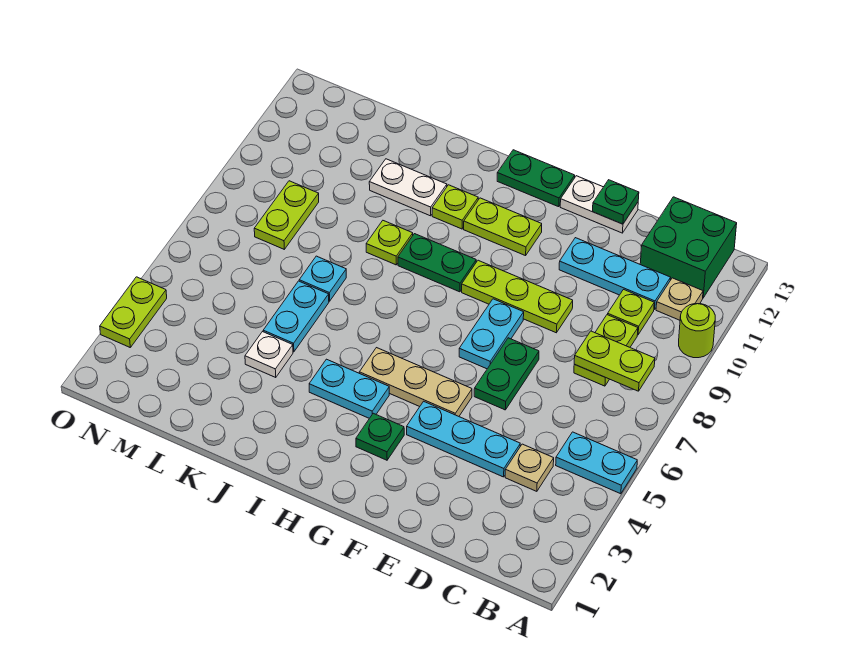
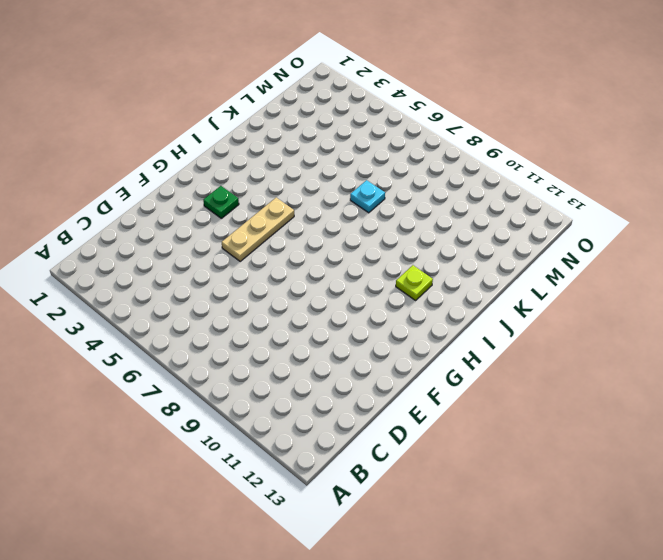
none -> cyan 1x2 plate [556,432,637,494]
none -> lime 1x1 round brick [679,304,715,358]
none -> tan 1x1 plate [656,278,703,320]

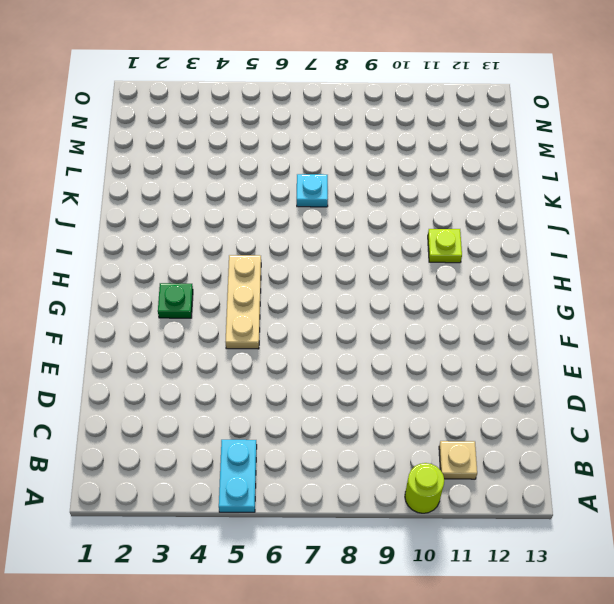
none -> green 2x2 brick [640,197,737,298]
none -> tan 1x1 plate [505,444,554,491]
none -> lime 1x2 plate [574,315,638,386]

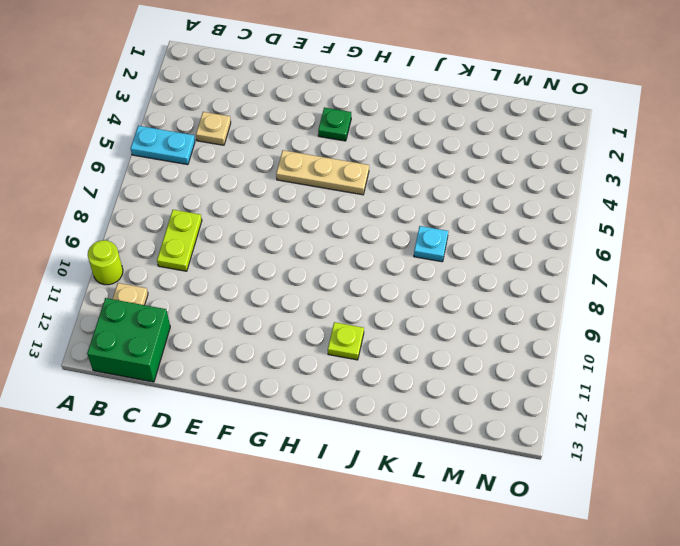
none -> lime 1x1 plate [608,290,654,334]
none -> cyan 1x3 plate [559,238,671,310]
none -> cyan 1x3 plate [407,401,520,477]

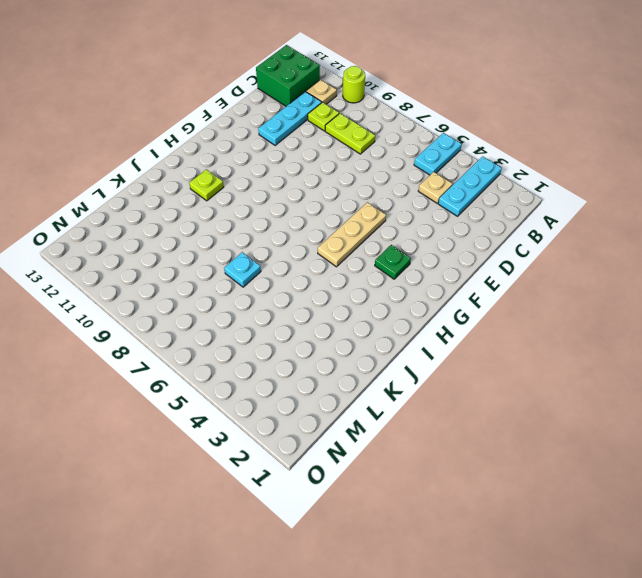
cyan 1x3 plate [438,156,502,216] -> cyan 1x3 plate moved to [407,401,520,477]
none -> green 1x2 plate [474,338,539,410]
none -> lime 1x3 plate [462,260,573,333]
none -> white 1x2 plate [560,176,638,233]

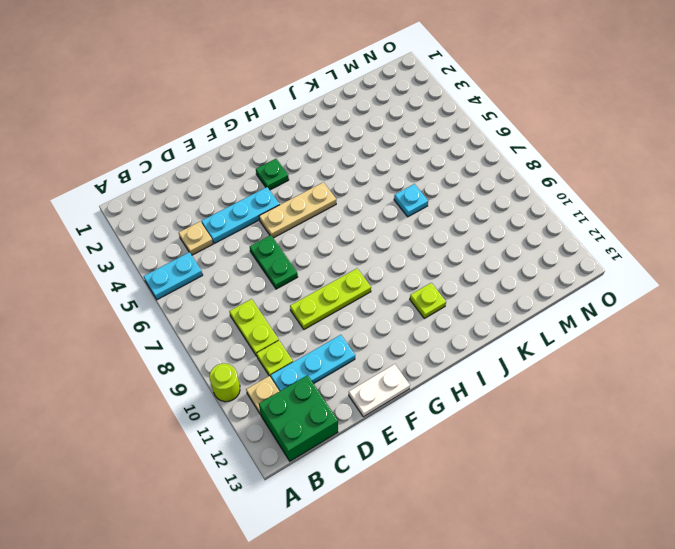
none -> cyan 1x2 plate [459,299,524,369]
none -> lime 1x2 plate [464,198,542,256]
none -> green 1x2 plate [497,150,575,207]

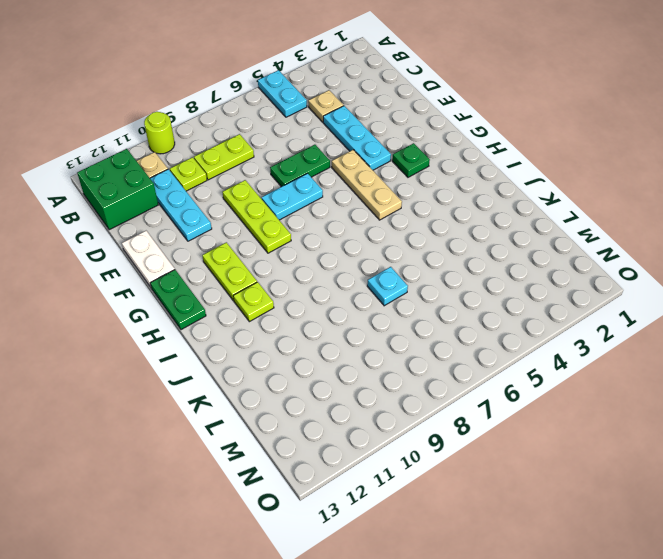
none -> cyan 1x2 plate [309,359,389,418]
none -> green 1x2 plate [398,234,476,292]
none -> lime 1x1 plate [366,221,413,265]

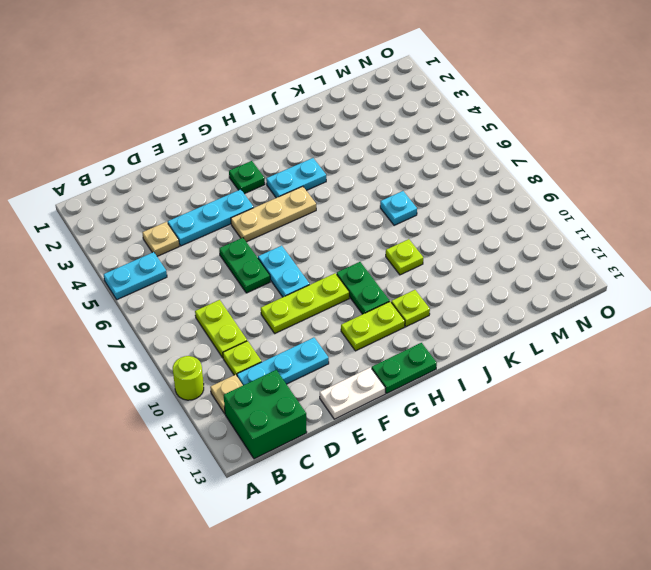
green 1x2 plate [337,262,390,314] -> green 1x2 plate turned to [398,234,476,292]
none -> white 1x2 plate [369,159,447,216]
none -> white 1x1 plate [245,332,293,377]
none -> cyan 1x2 plate [263,281,329,352]

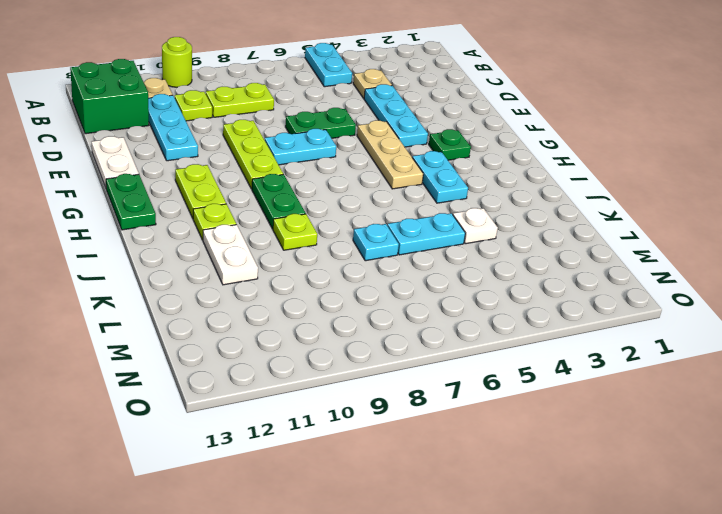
none -> lime 1x2 plate [254,181,319,249]
none -> lime 1x2 plate [100,277,167,347]
none -> lime 1x2 plate [574,331,655,391]

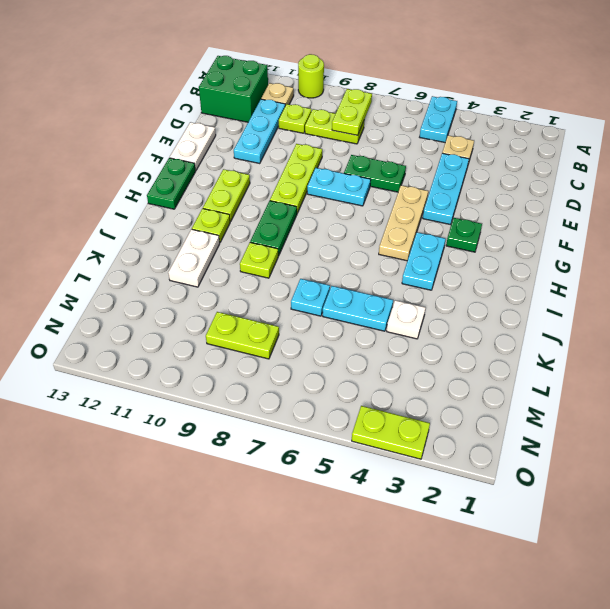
none -> green 1x1 plate [593,180,639,224]

